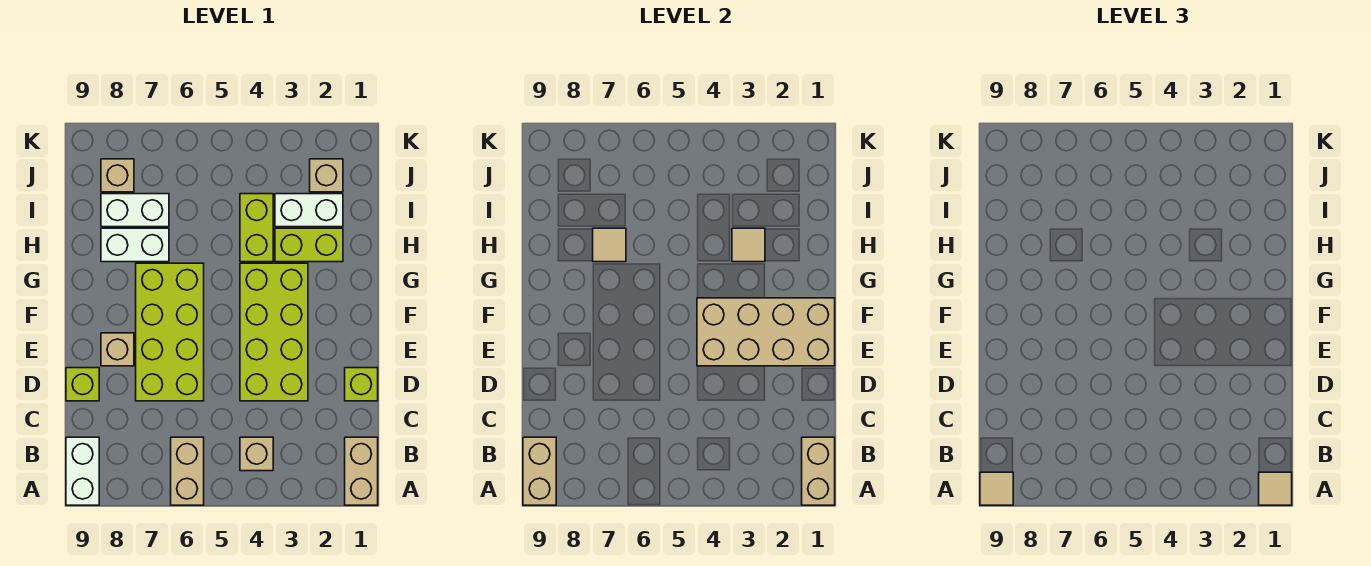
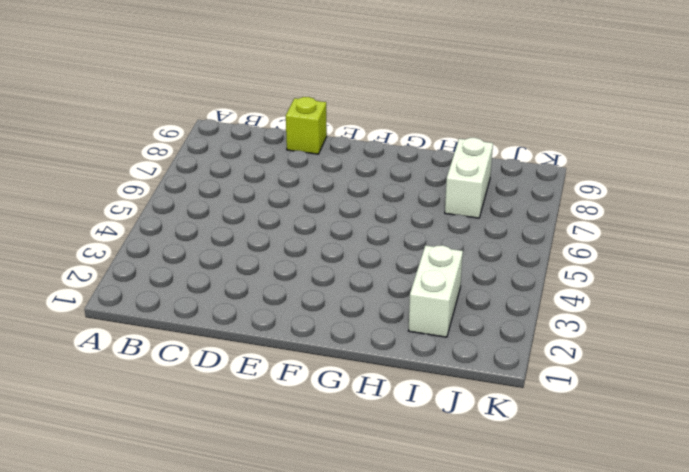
none -> tan 1x2 brick [345,437,378,505]
none -> tan 1x2 brick [171,437,204,505]
none -> white 1x2 brick [66,437,99,505]

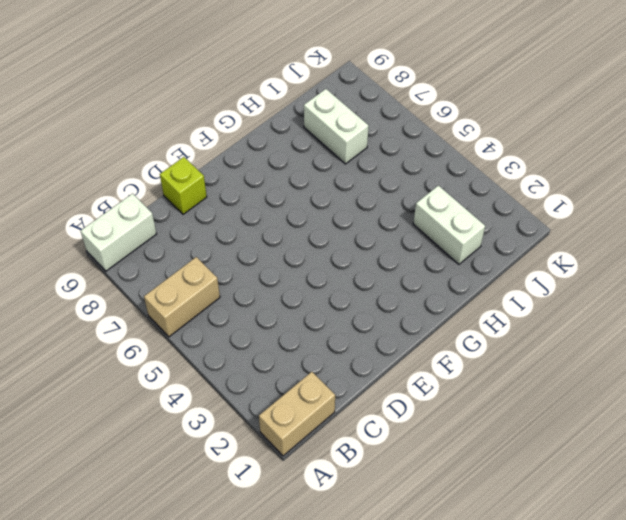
none -> tan 1x1 brick [240,437,273,471]
none -> lime 1x1 brick [345,368,378,401]
none -> lime 2x4 brick [240,263,308,401]

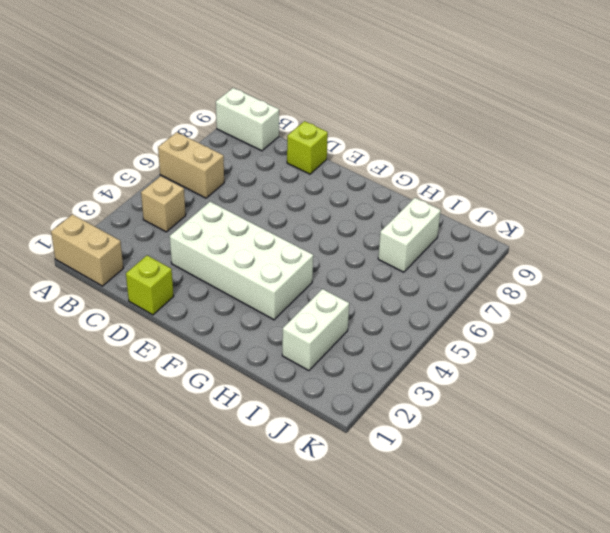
white 2x4 brick [170,202,313,320] -> lime 2x4 brick [240,263,308,401]
none -> lime 2x4 brick [136,263,204,401]
none -> tan 1x1 brick [101,333,134,366]
none -> lime 1x2 brick [275,228,343,262]

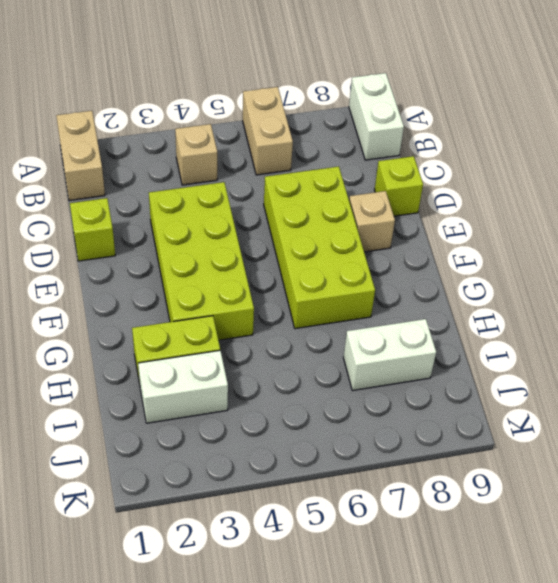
none -> lime 1x2 brick [240,194,273,262]
none -> white 1x2 brick [101,228,169,262]
none -> tan 1x1 brick [310,159,343,192]

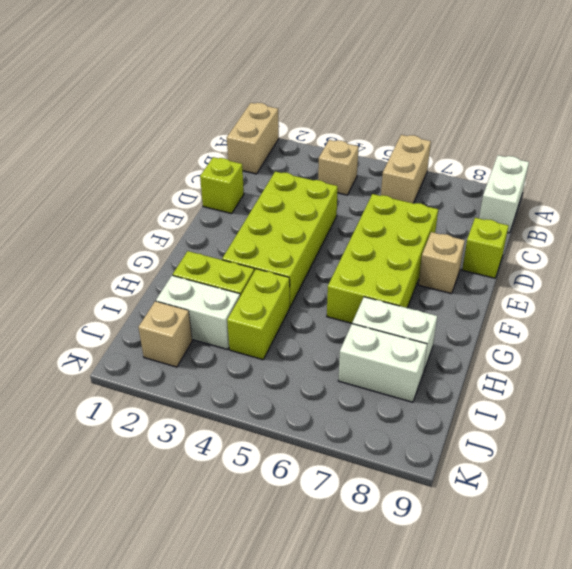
none -> tan 1x1 brick [101,159,134,192]
none -> tan 1x2 brick [802,437,835,505]
none -> tan 1x2 brick [523,437,556,505]

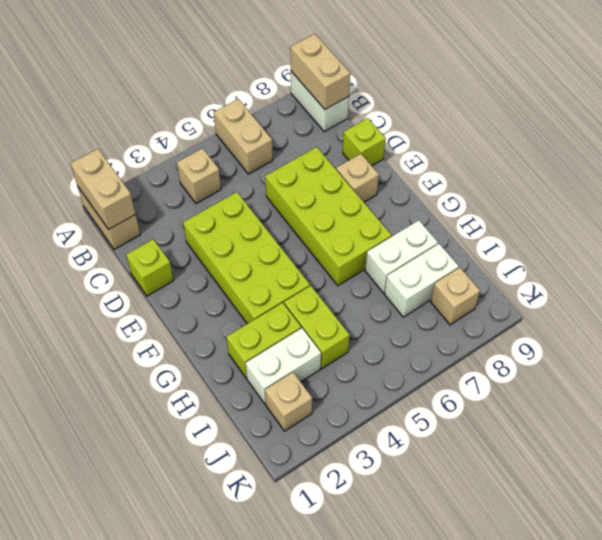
none -> tan 2x4 brick [697,298,835,366]
none -> tan 1x1 tile [732,228,765,262]
none -> tan 1x1 tile [593,228,626,262]

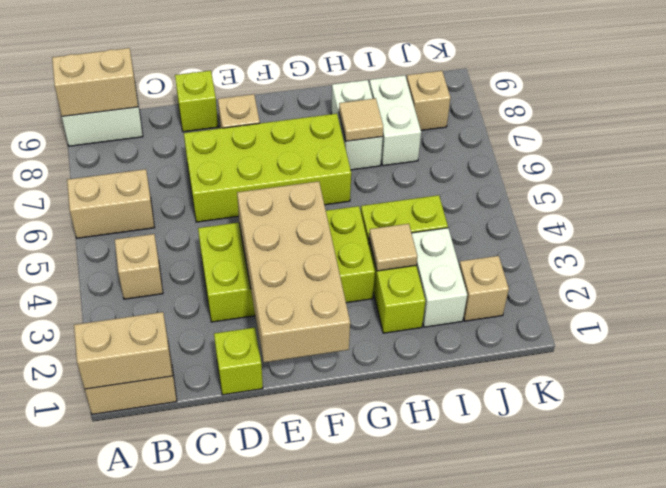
none -> tan 1x1 tile [1259,472,1292,505]
none -> tan 1x1 tile [980,472,1013,505]

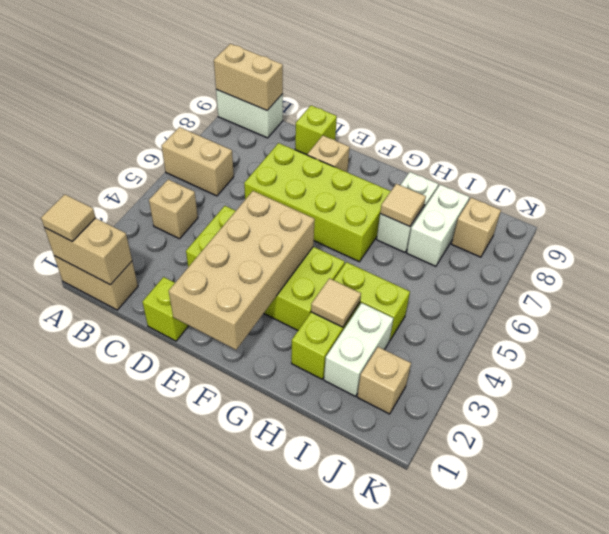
none -> tan 1x1 tile [980,472,1013,505]

